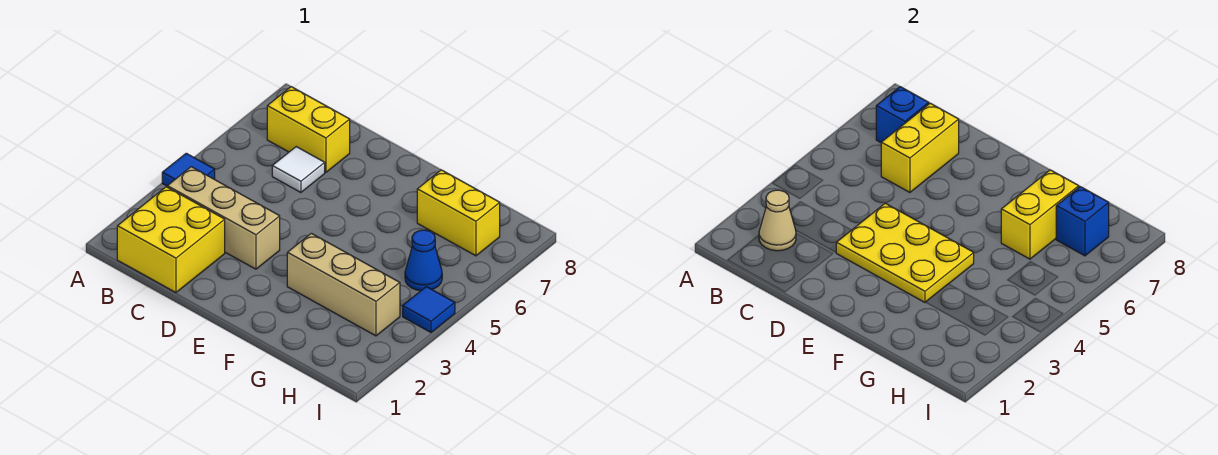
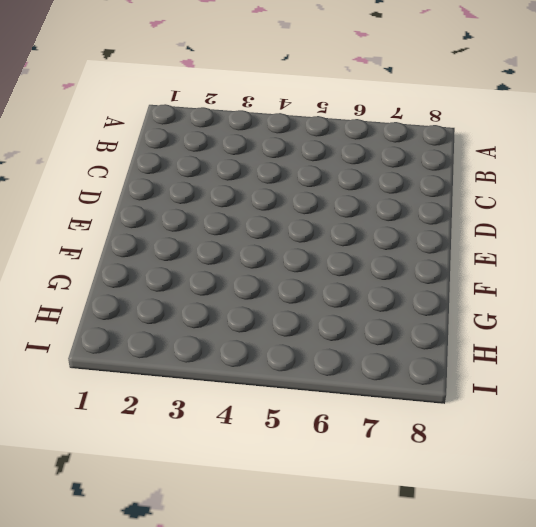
none -> blue 1x1 tile [162,153,215,186]
none -> yellow 2x2 brick [117,187,225,293]
none -> tan 1x3 brick [167,167,280,269]

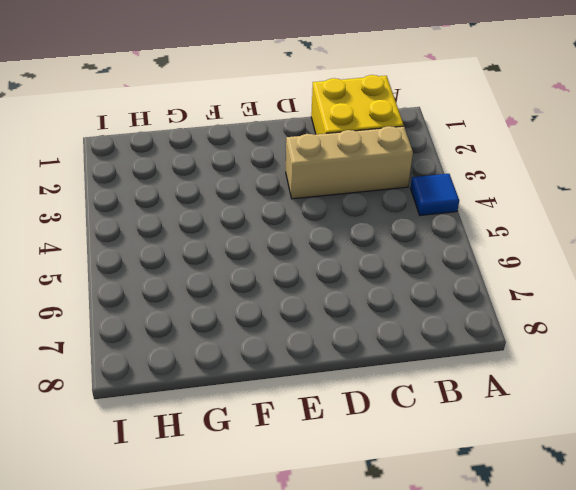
none -> yellow 1x2 brick [267,87,350,172]
none -> white 1x1 tile [272,147,325,192]
none -> tan 1x3 brick [287,233,400,336]

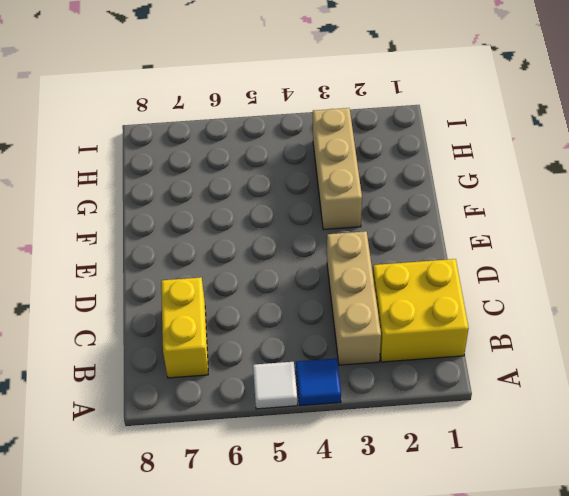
white 1x1 tile [253,362,297,409] -> white 1x1 tile moved to [272,147,325,192]
none -> yellow 1x2 brick [417,170,500,256]
none -> blue 1x1 cone [405,230,442,291]
none -> blue 1x1 tile [403,287,455,332]

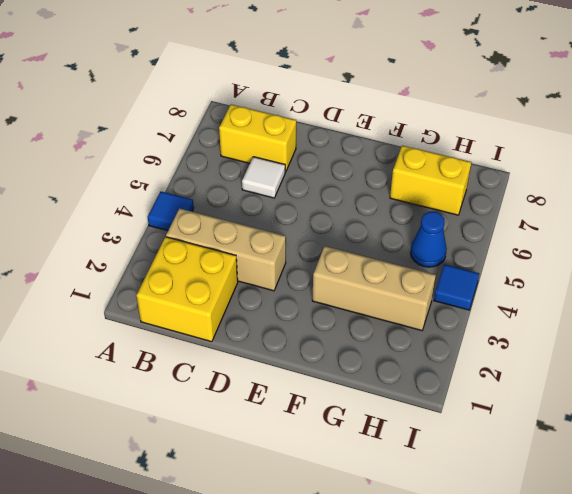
none -> tan 1x1 cone [759,190,796,251]
none -> blue 1x1 brick [876,87,929,142]
none -> yellow 1x2 brick [881,103,959,192]

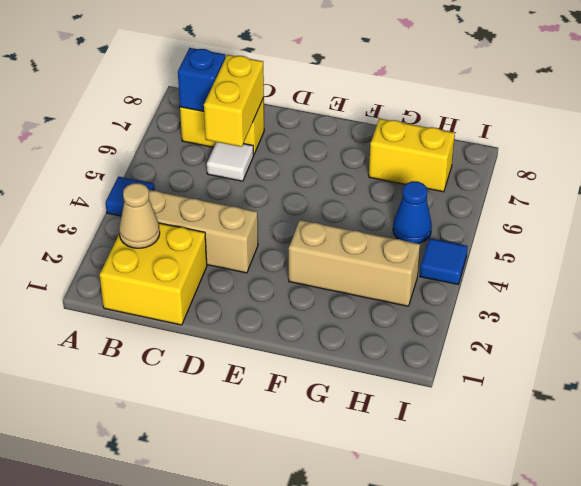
none -> yellow 2x3 plate [836,203,974,302]
none -> yellow 1x2 brick [1001,170,1079,259]
none -> blue 1x1 brick [1056,187,1109,256]

